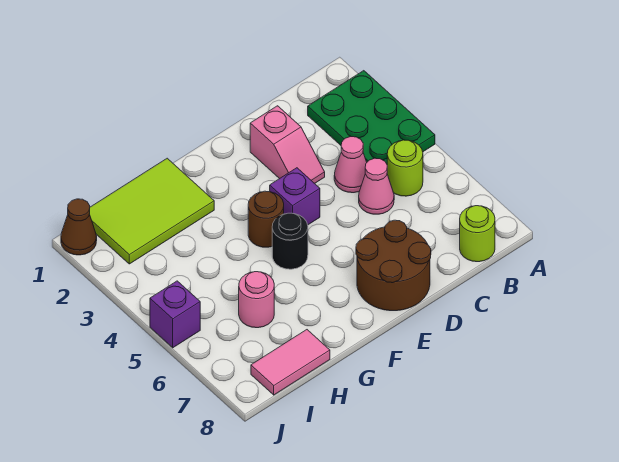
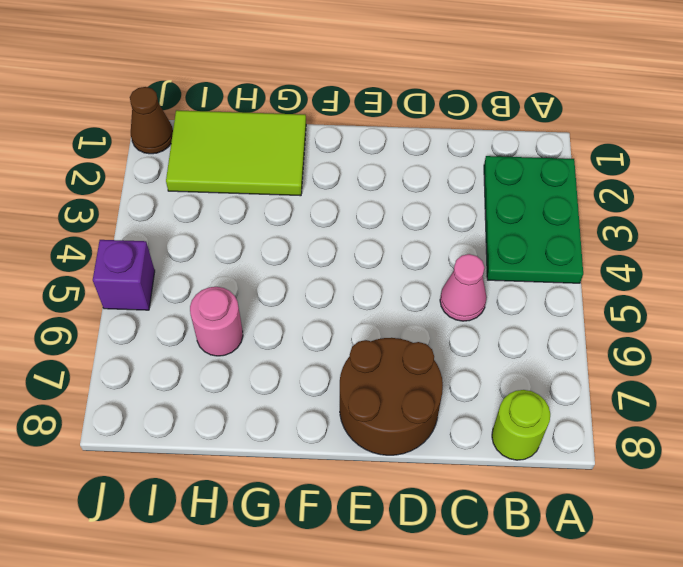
none -> lime 1x1 round brick [387,140,423,196]
none -> pink 1x1 cone [334,137,367,193]
none -> pink 1x2 slope [250,106,325,183]

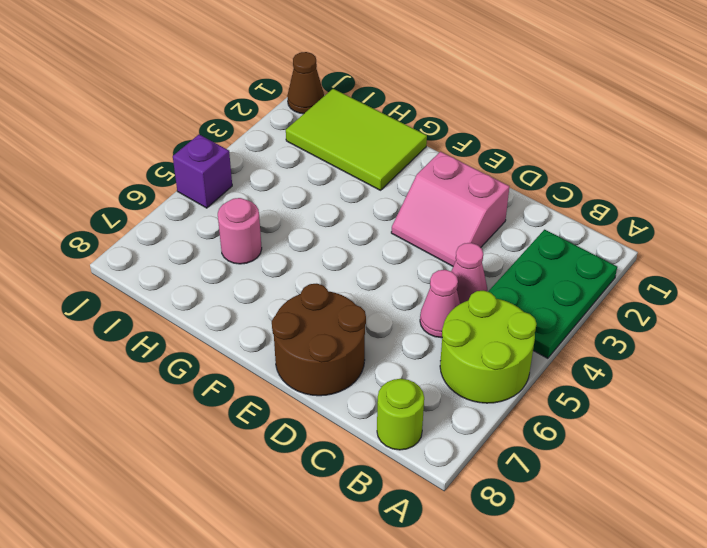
lime 2x2 round brick [440,291,536,403] -> lime 1x1 round brick [387,140,423,196]
pink 2x2 slope [391,152,509,266] -> pink 1x2 slope [250,106,325,183]
none -> purple 1x1 brick [270,168,320,225]
none -> brown 1x1 round brick [248,191,284,247]
none -> black 1x1 round brick [272,213,308,269]

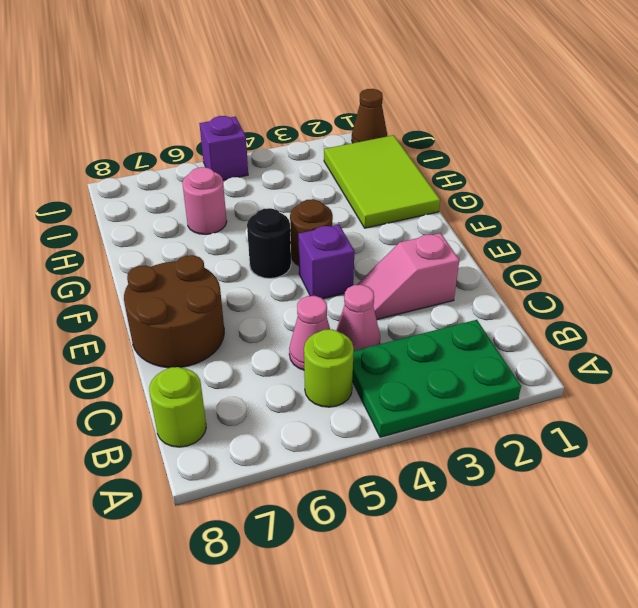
none -> pink 1x2 tile [251,330,330,395]

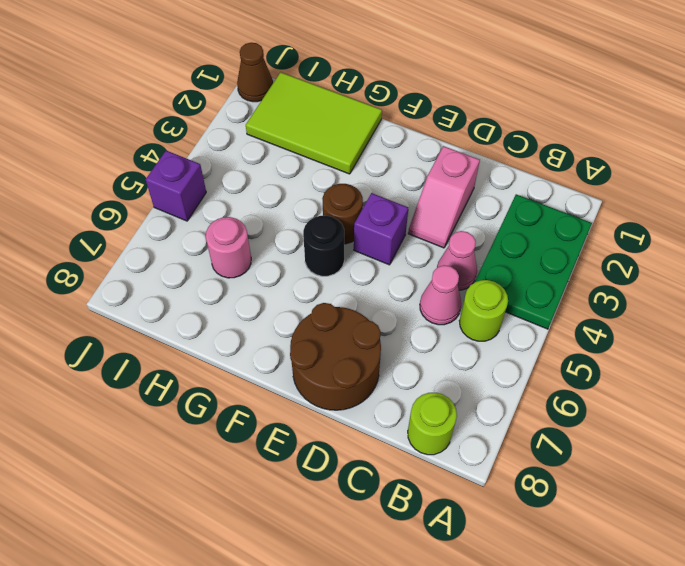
none -> pink 1x2 tile [251,330,330,395]

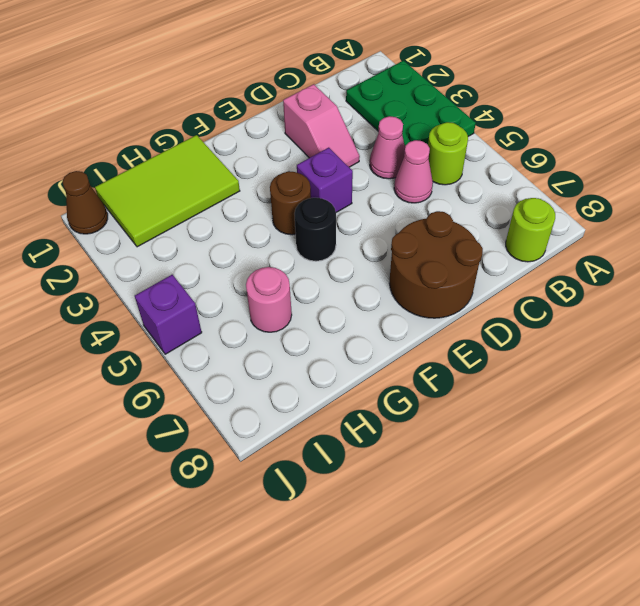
none -> pink 1x2 tile [251,330,330,395]

